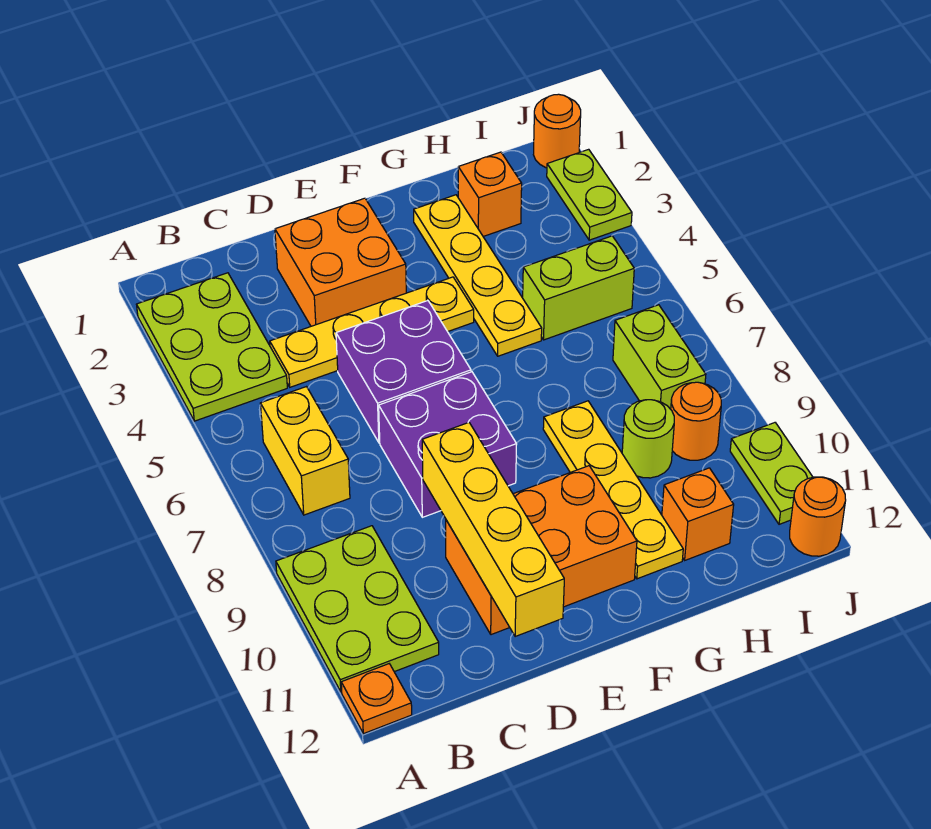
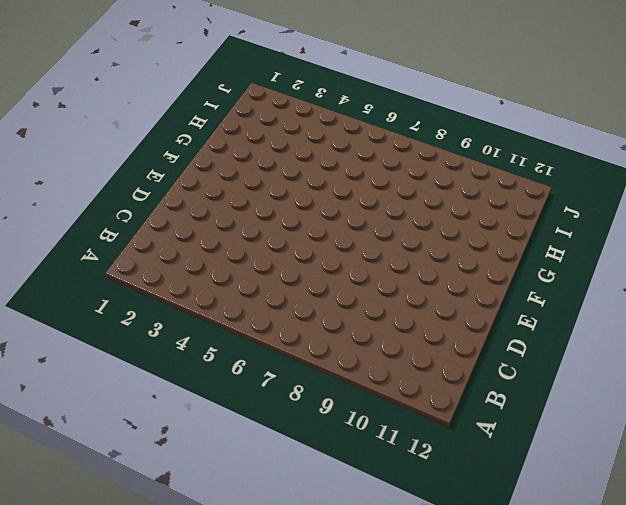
none -> lime 2x3 plate [137,273,287,421]
none -> lime 2x3 plate [276,526,439,692]
none -> orange 1x1 plate [341,664,412,734]

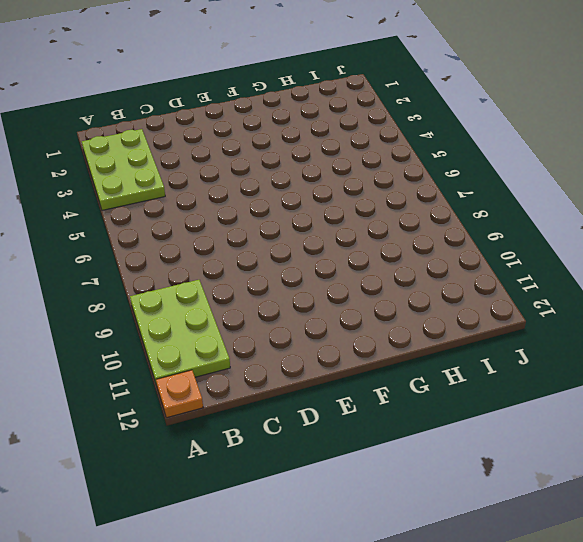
none -> yellow 1x2 brick [261,387,350,515]
none -> yellow 1x4 plate [270,277,474,387]
none -> orange 2x2 brick [275,198,406,326]

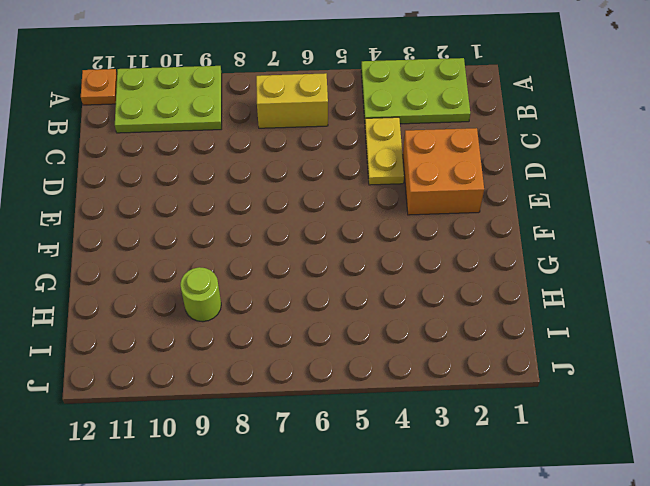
yellow 1x2 plate [365,117,404,185] -> yellow 1x4 plate [270,277,474,387]
none -> purple 2x2 brick [336,301,471,443]
none -> purple 2x2 brick [379,372,517,517]
none -> orange 2x3 brick [446,466,637,635]

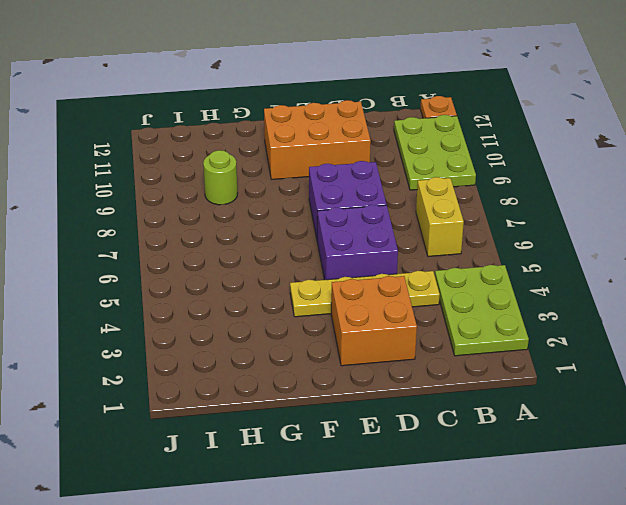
none -> yellow 1x4 plate [414,195,542,356]
none -> yellow 1x4 plate [543,401,683,579]
none -> orange 1x1 brick [458,152,522,236]

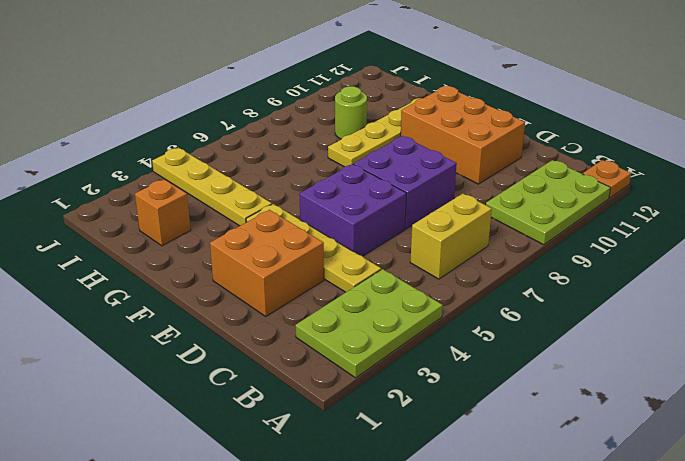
yellow 1x4 plate [152,148,272,226] -> yellow 1x4 plate turned to [414,195,542,356]
none -> lime 1x2 brick [523,236,634,340]
none -> orange 1x1 brick [662,468,734,560]
none -> lime 1x2 brick [613,305,706,409]

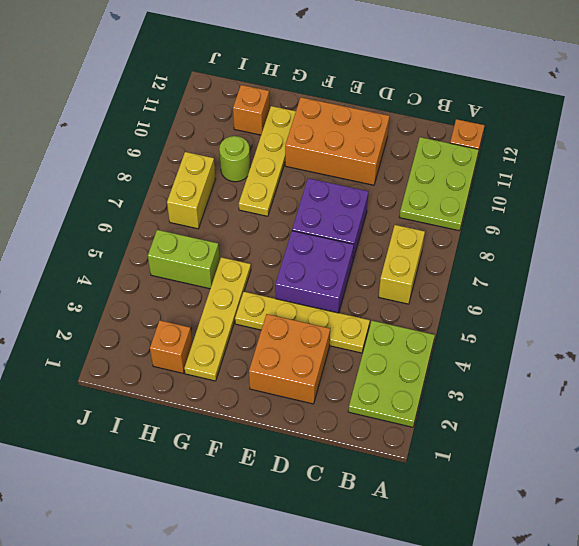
yellow 1x2 brick [167,152,215,229] -> lime 1x2 brick [613,305,706,409]
none -> orange 1x1 round brick [671,382,721,460]
none -> orange 1x1 round brick [533,94,581,168]
none -> lime 1x2 plate [547,149,632,240]

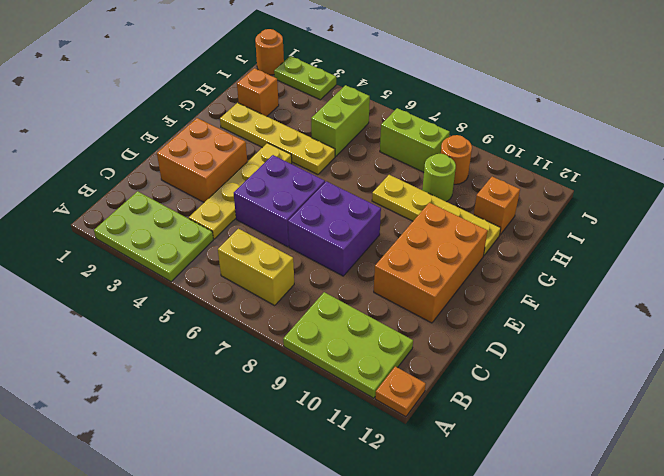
none -> lime 1x2 plate [730,423,813,524]
none -> orange 1x1 round brick [790,477,846,556]
none -> yellow 1x4 brick [422,423,564,637]

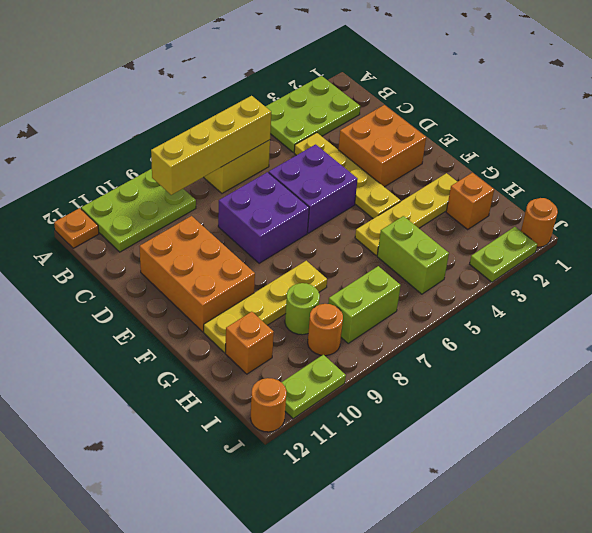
yellow 1x4 brick [151,96,271,195] -> yellow 1x4 brick moved to [422,423,564,637]

